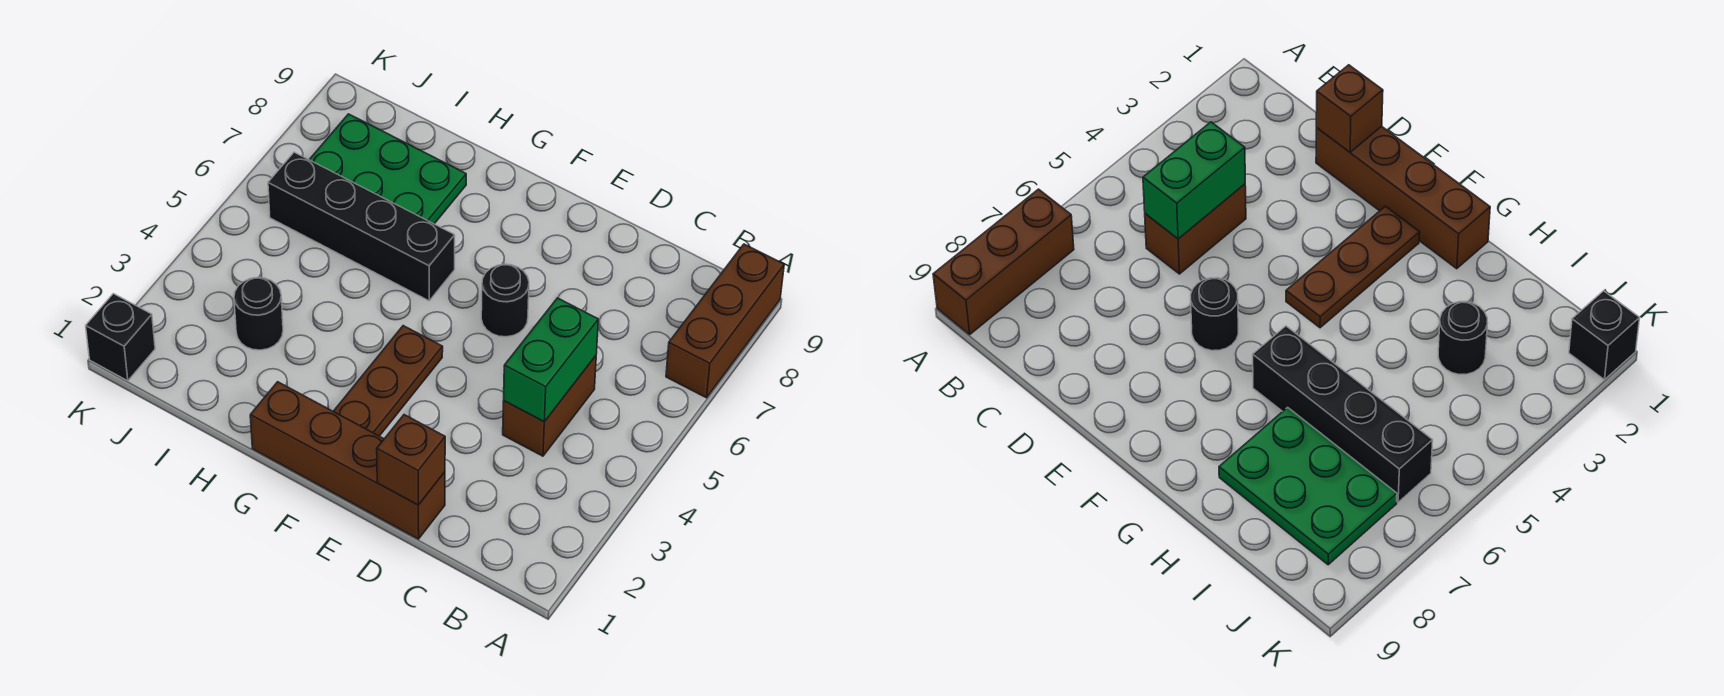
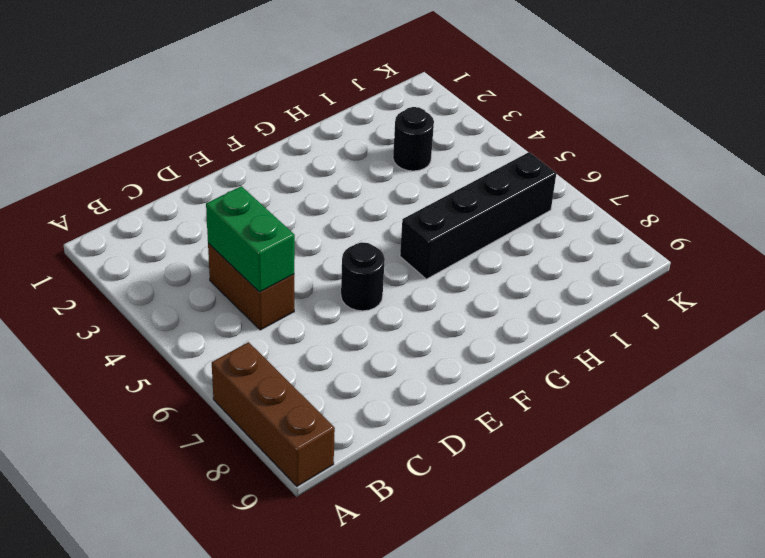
none -> brown 1x4 brick [250,382,445,539]
none -> brown 1x3 plate [333,326,443,436]

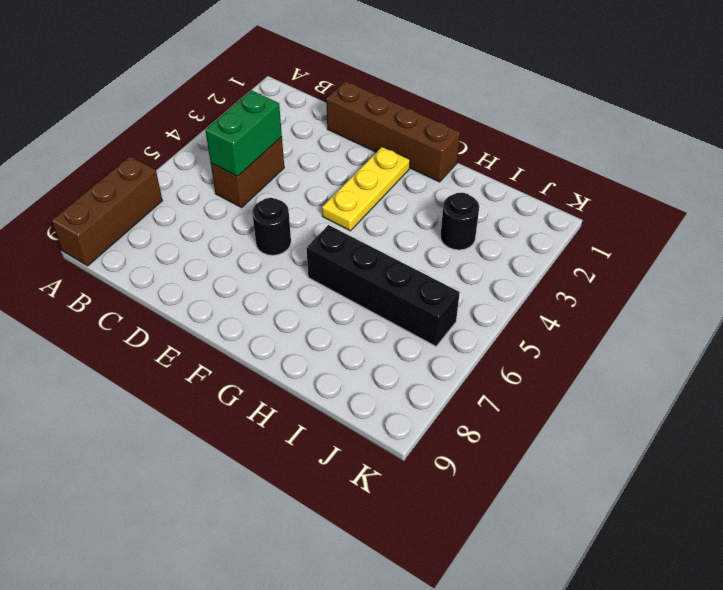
yellow 1x3 plate [322,147,410,231] -> brown 1x3 plate [333,326,443,436]
none -> green 2x3 plate [309,114,466,224]
none -> black 1x1 brick [86,294,155,381]

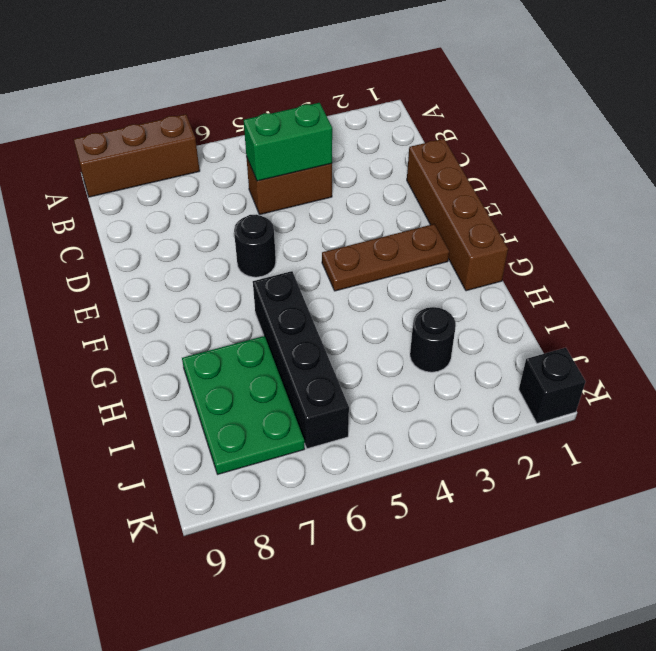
none -> brown 1x1 brick [377,415,445,505]

